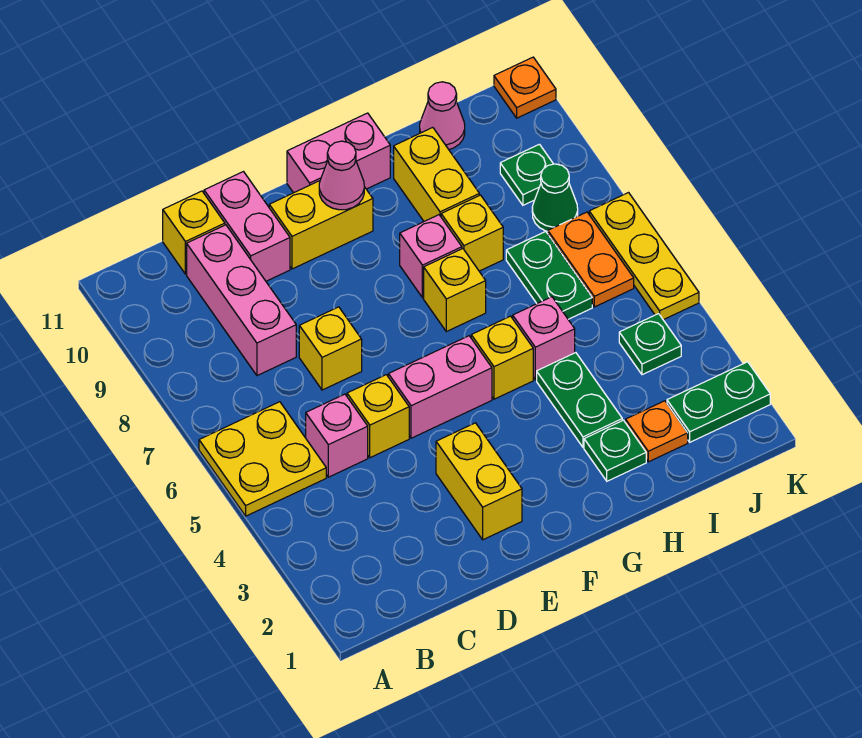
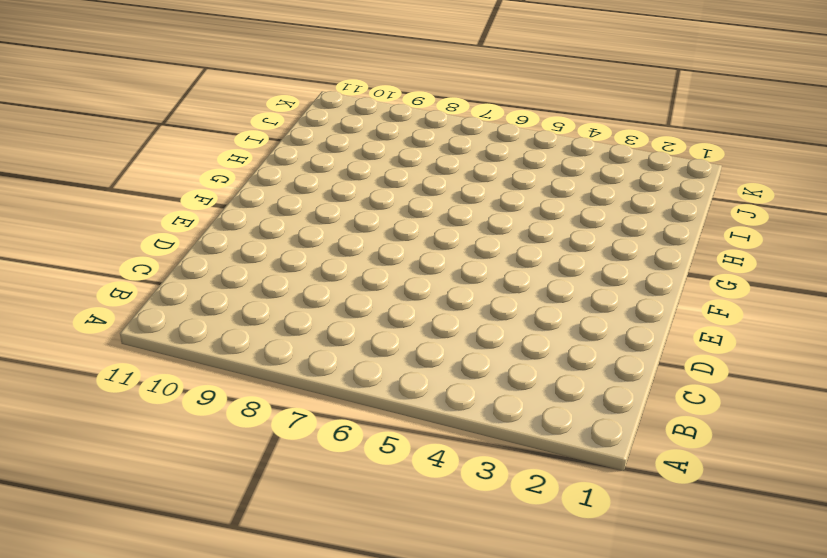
none -> yellow 2x2 plate [199,402,326,516]
none -> pink 1x1 brick [306,394,368,477]
none -> pink 1x3 brick [187,225,296,376]
none -> yellow 1x1 brick [163,191,225,274]

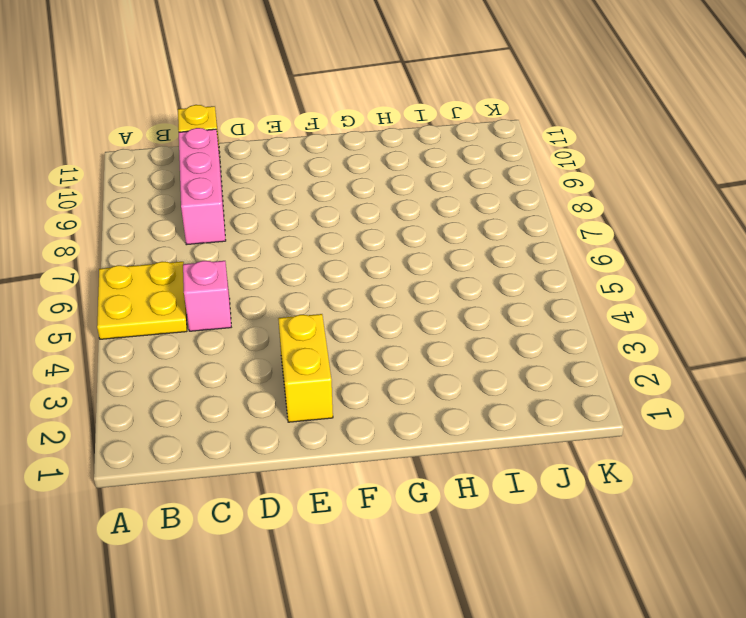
none -> yellow 1x1 brick [347,375,409,458]
none -> yellow 1x1 brick [299,307,362,390]
none -> pink 1x2 brick [204,172,290,281]
none -> pink 1x2 brick [388,336,492,438]

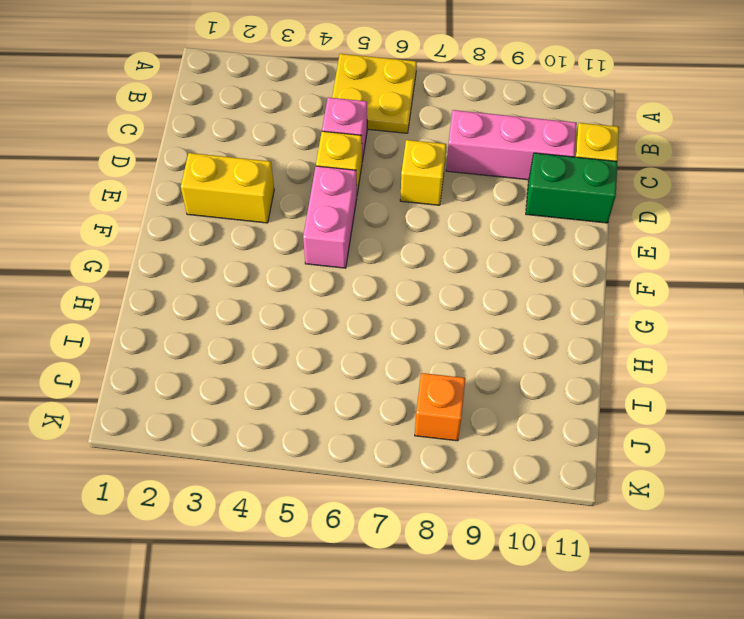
green 1x2 brick [526,153,617,223] -> pink 1x2 brick [204,172,290,281]
orange 1x1 brick [415,373,465,441] -> green 1x1 cone [532,164,578,231]
none -> yellow 1x2 brick [269,181,373,269]
none -> pink 1x2 brick [287,113,390,193]
none -> yellow 1x1 brick [471,316,533,399]
none -> yellow 1x1 brick [424,249,486,332]

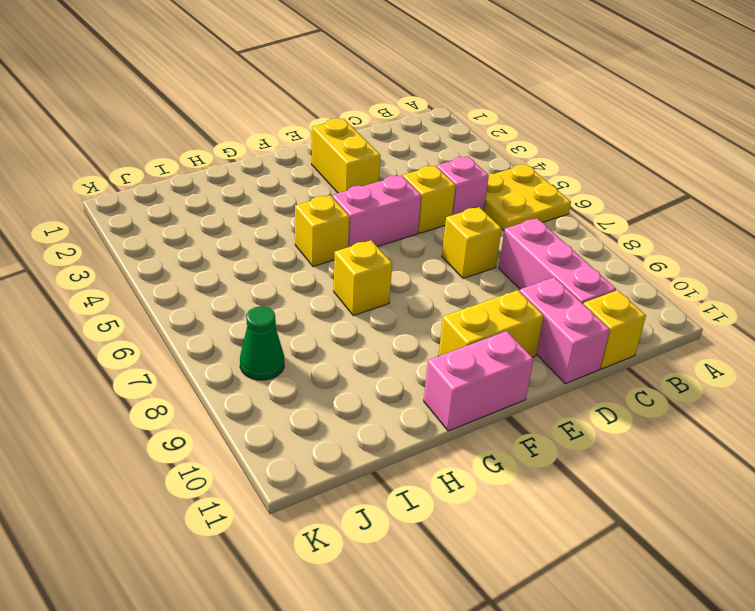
none -> pink 1x1 brick [400,215,462,298]
none -> green 1x1 plate [584,420,646,481]
none -> green 1x2 plate [537,353,622,447]
none -> pink 1x1 brick [513,297,575,380]

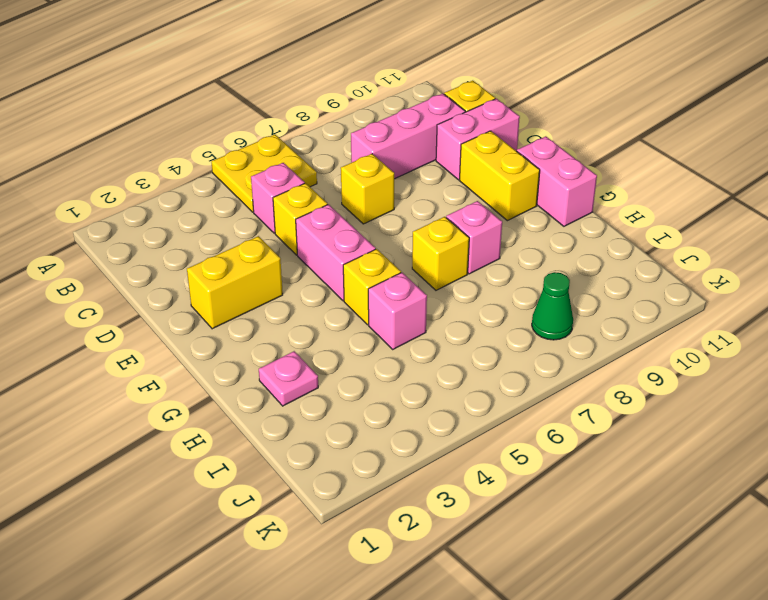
pink 1x1 plate [259,351,318,406] -> green 1x1 plate [584,420,646,481]
none -> green 1x2 plate [537,353,622,447]
none -> yellow 1x1 brick [441,195,503,271]
none -> yellow 1x2 brick [394,128,479,221]
none -> orange 1x1 plate [626,401,688,462]

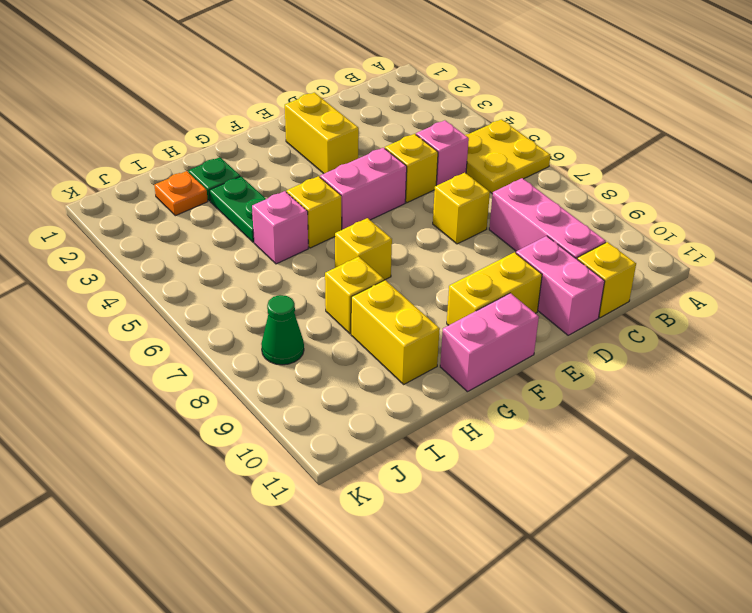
none -> pink 1x1 brick [400,215,462,298]
none -> green 1x2 plate [506,232,592,319]
none -> pink 1x1 cone [420,82,465,149]
none -> green 1x2 plate [667,362,770,442]

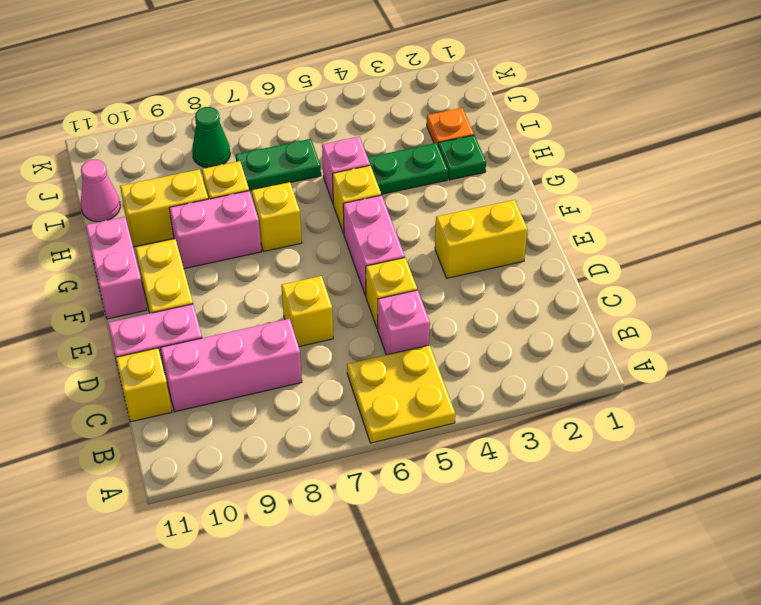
pink 1x2 brick [169,191,262,269] -> pink 1x1 brick [400,215,462,298]
none -> green 1x2 plate [667,362,770,442]
none -> green 1x1 plate [619,314,681,375]
none -> orange 1x2 plate [548,212,634,307]
none -> green 1x1 plate [500,144,553,205]

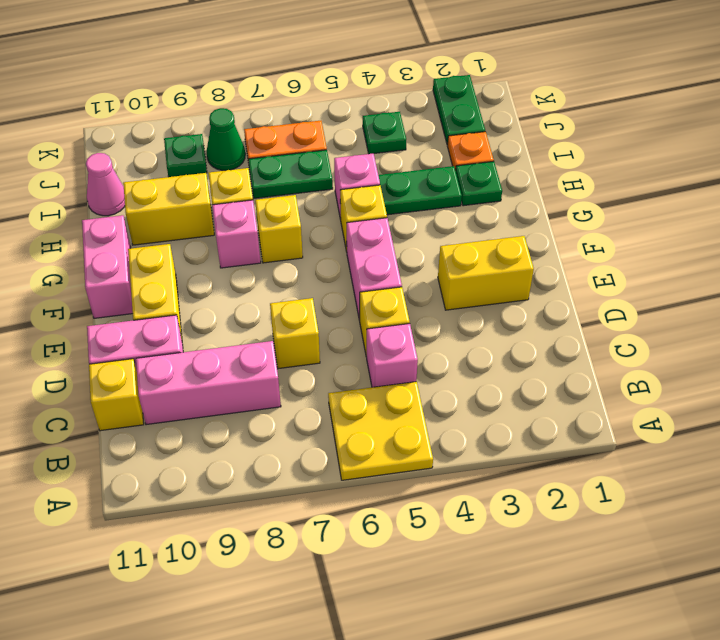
none -> yellow 1x3 plate [589,193,699,320]
none -> orange 1x1 plate [494,57,556,118]
none -> pink 1x1 cone [319,141,364,210]

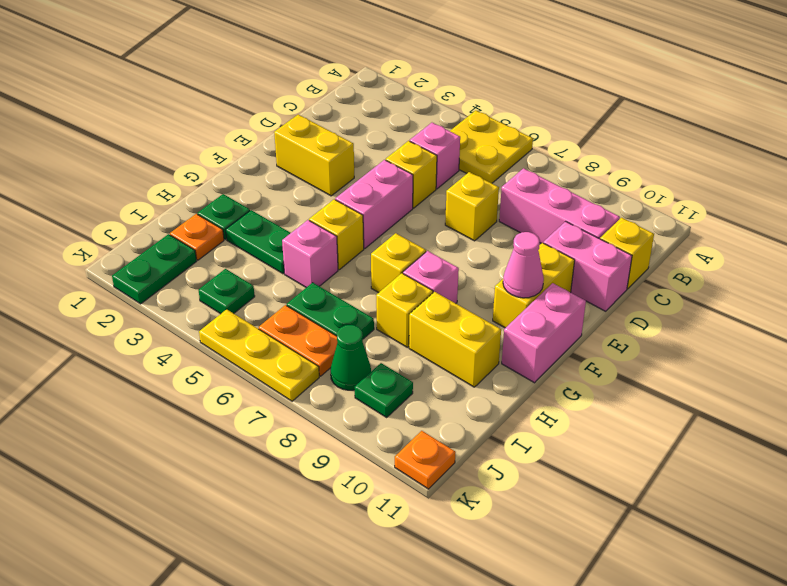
none -> pink 1x1 cone [420,82,465,149]

